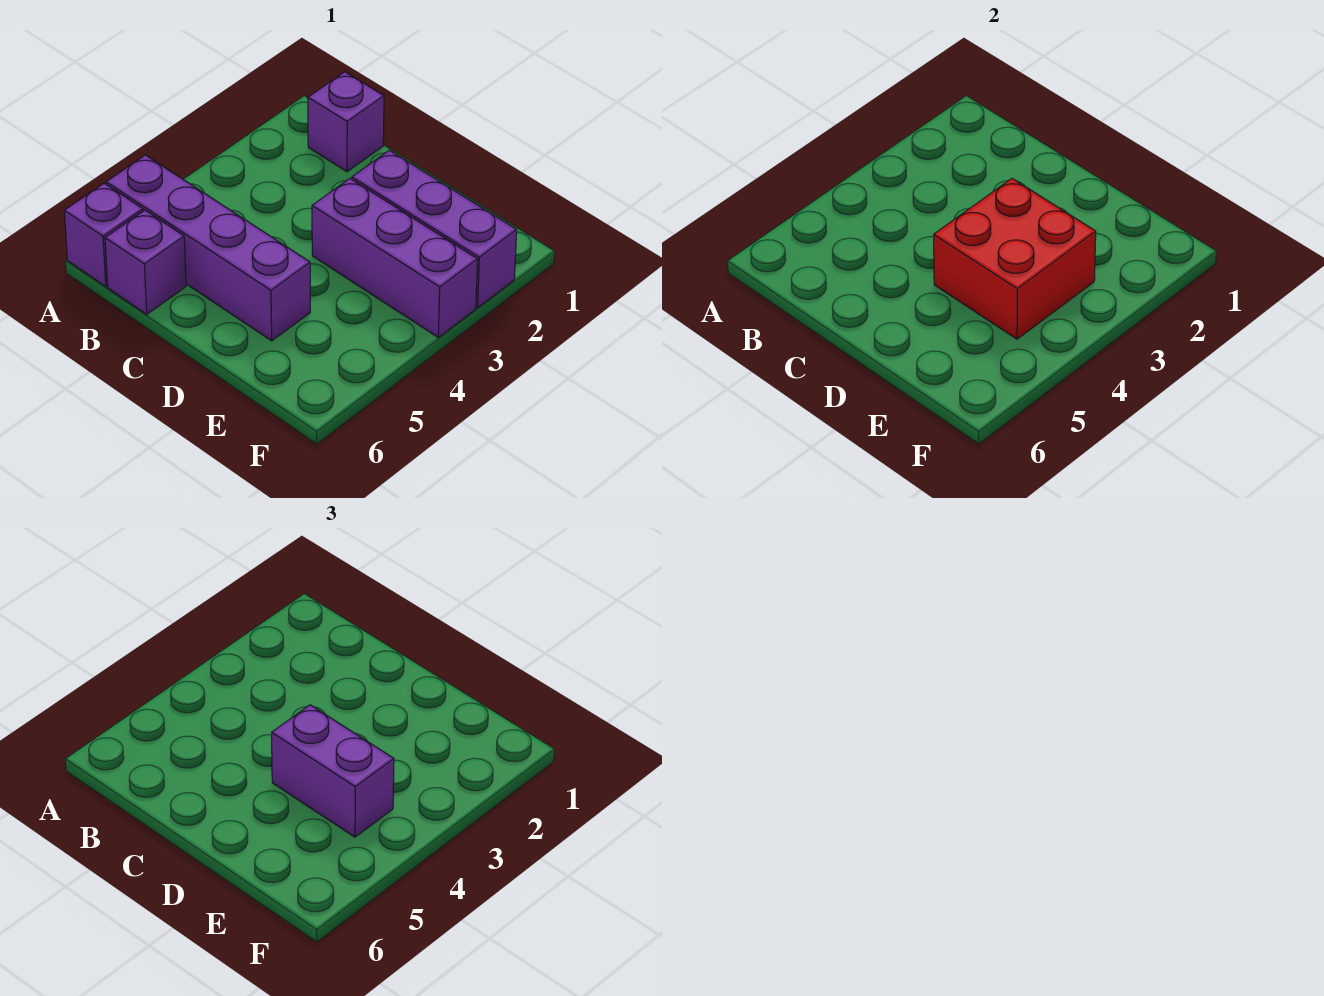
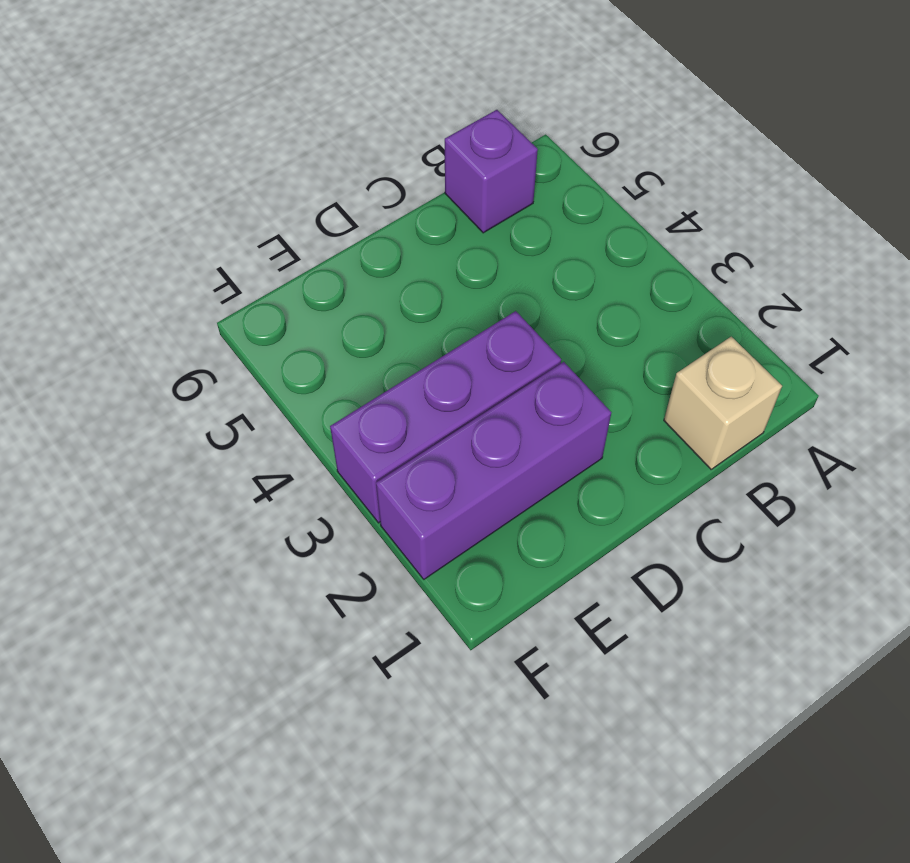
tan 1x1 brick [664,337,782,469] -> purple 1x1 brick [308,72,384,172]
none -> purple 1x4 brick [106,155,310,341]
none -> purple 1x1 brick [64,183,143,287]

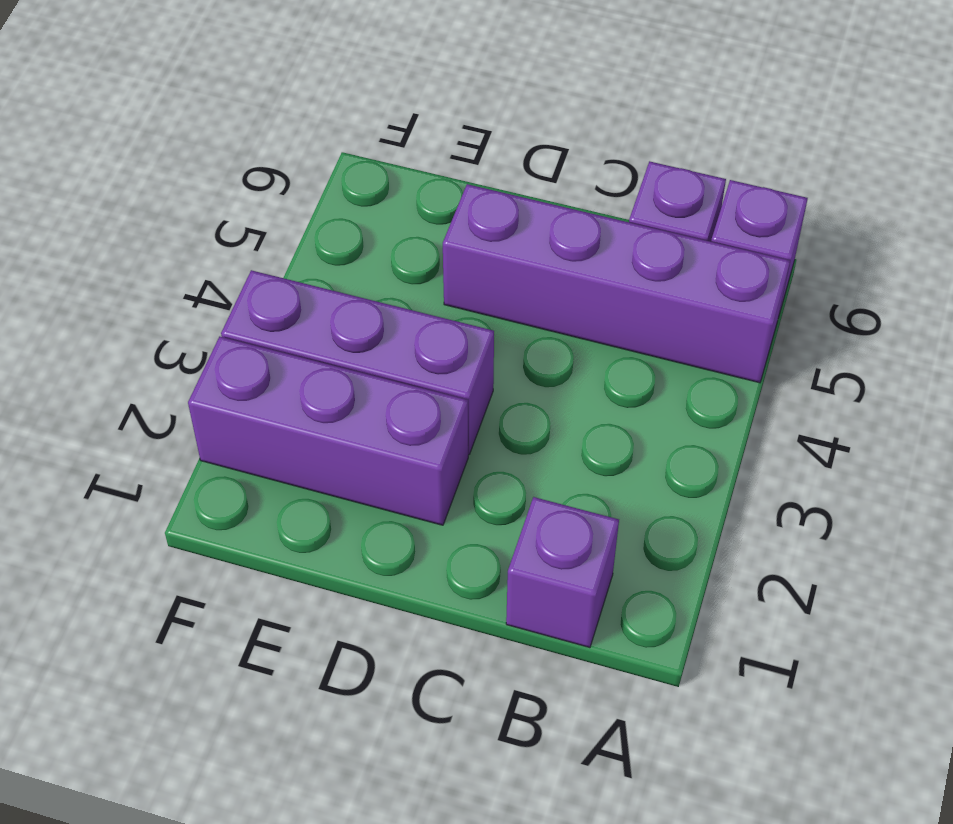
none -> red 2x2 brick [934,179,1096,339]
none -> purple 1x2 brick [272,705,394,837]

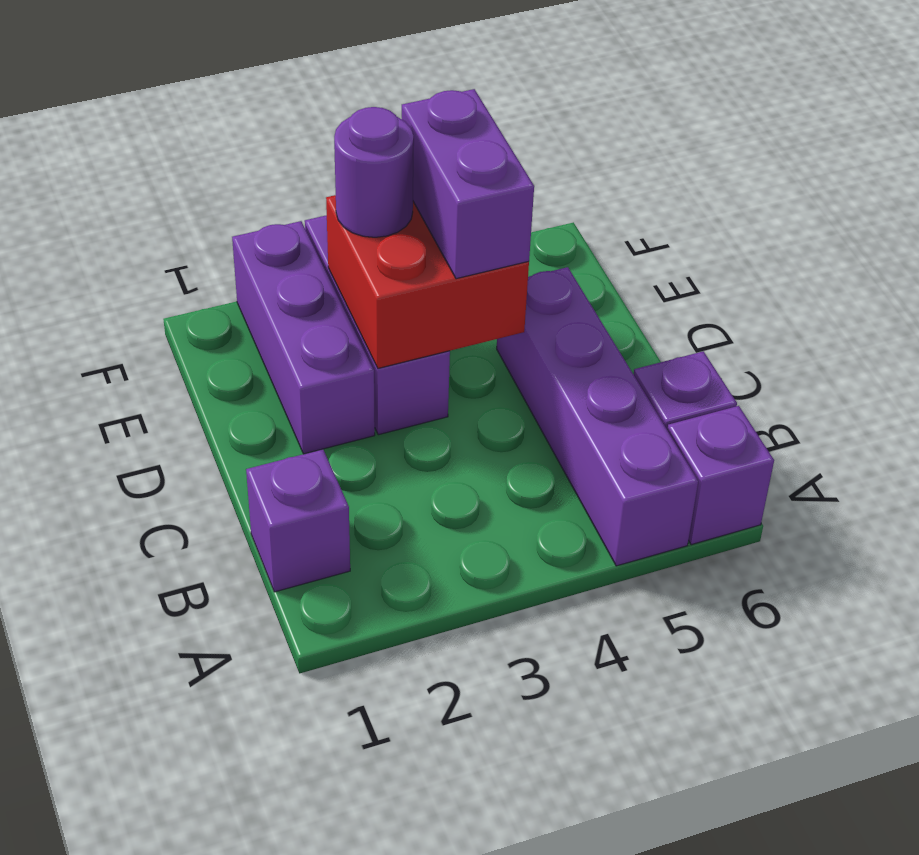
purple 1x1 round brick [334,107,414,237] -> none

